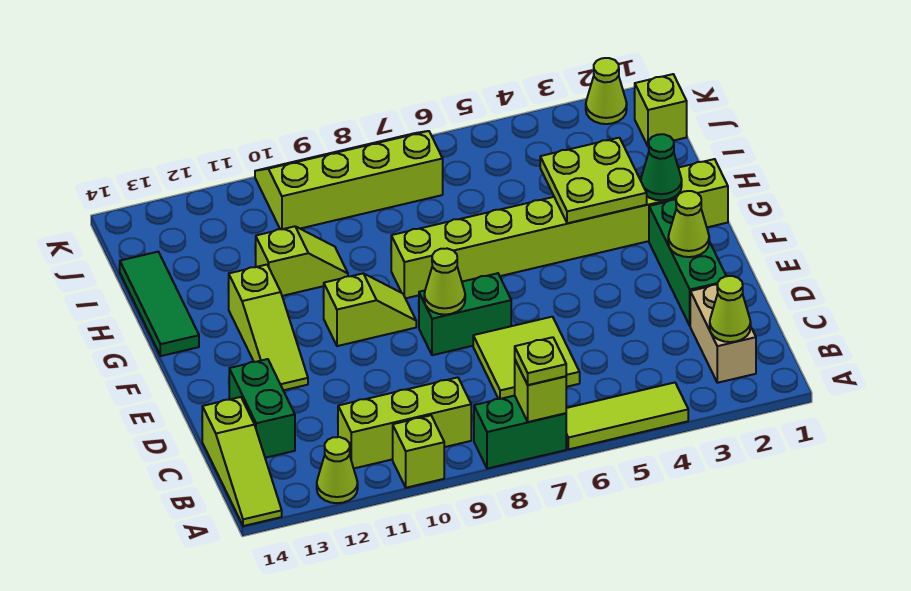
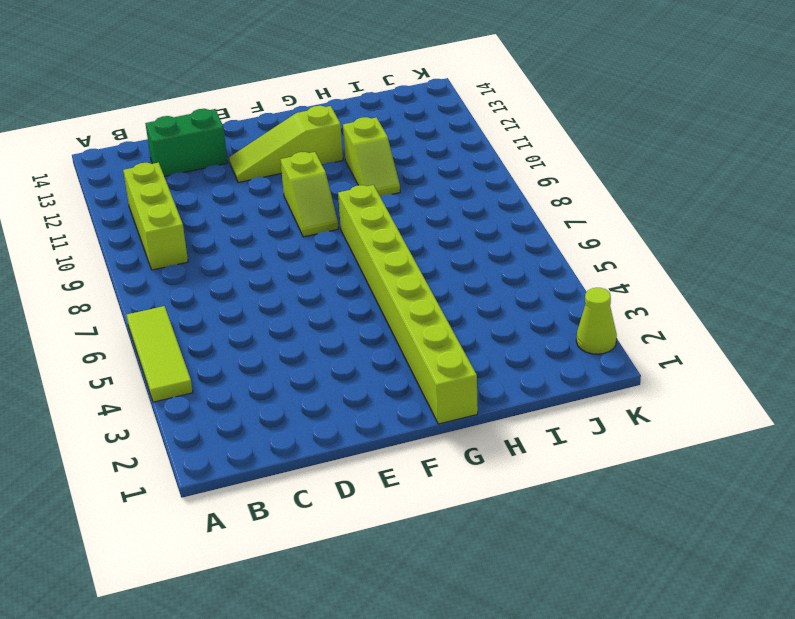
none -> green 1x2 brick [474,396,566,469]
none -> lime 1x1 brick [393,415,444,488]
none -> lime 1x1 cone [317,437,358,503]

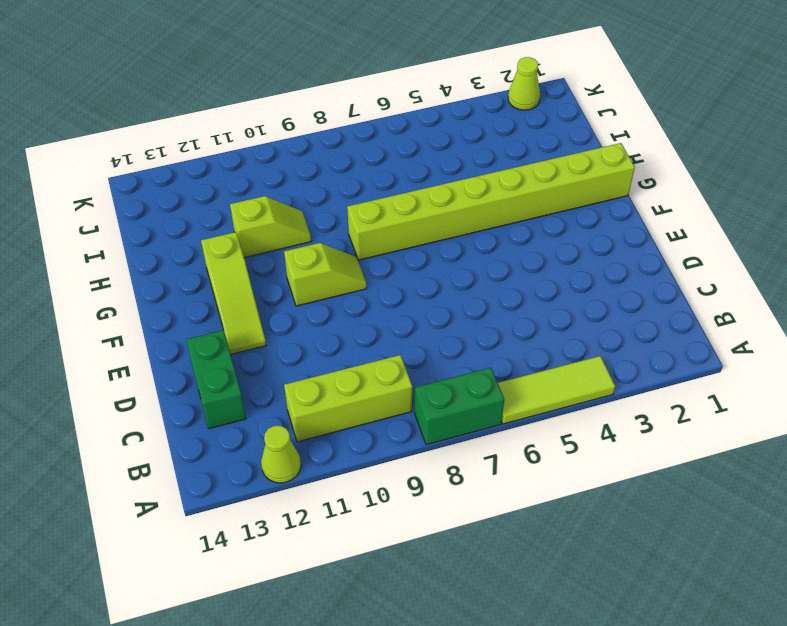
none -> lime 1x1 brick [393,415,444,488]
none -> lime 1x3 slope [202,397,282,526]
none -> tan 1x2 brick [690,285,756,383]

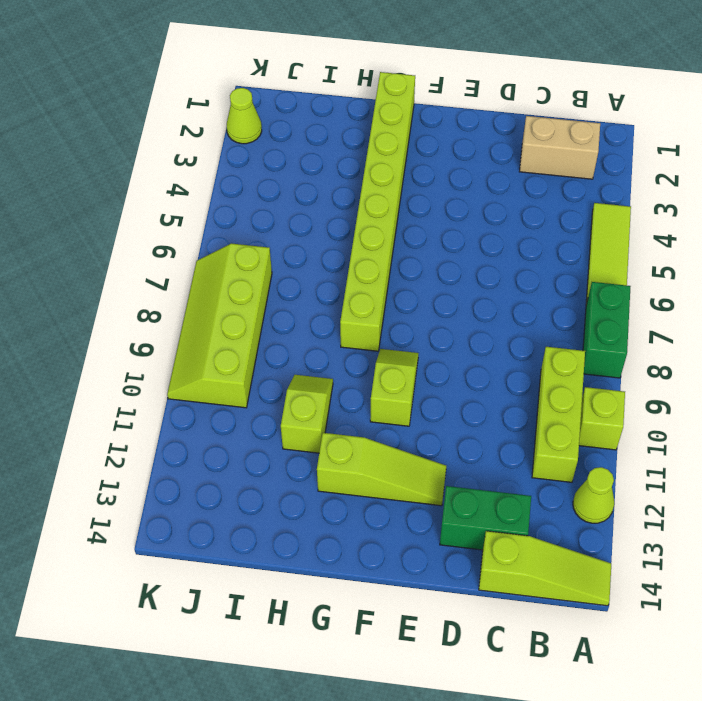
none -> lime 2x2 tile [473,317,580,399]
none -> green 1x3 brick [649,200,726,325]
none -> green 1x2 brick [419,273,511,355]

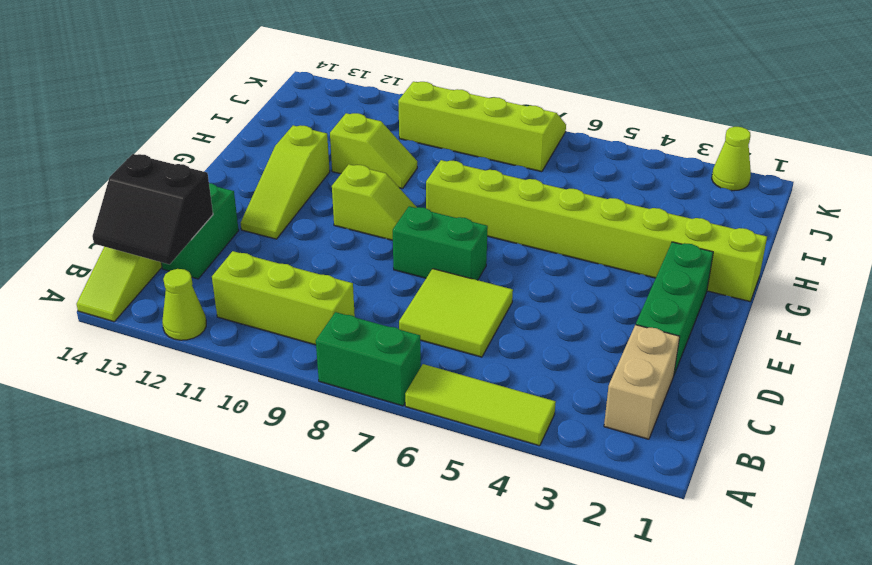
black 2x2 slope [92,154,213,264] -> none
none -> lime 1x1 brick [393,415,444,488]
none -> green 1x3 tile [120,252,199,356]
none -> lime 1x1 brick [634,74,687,147]

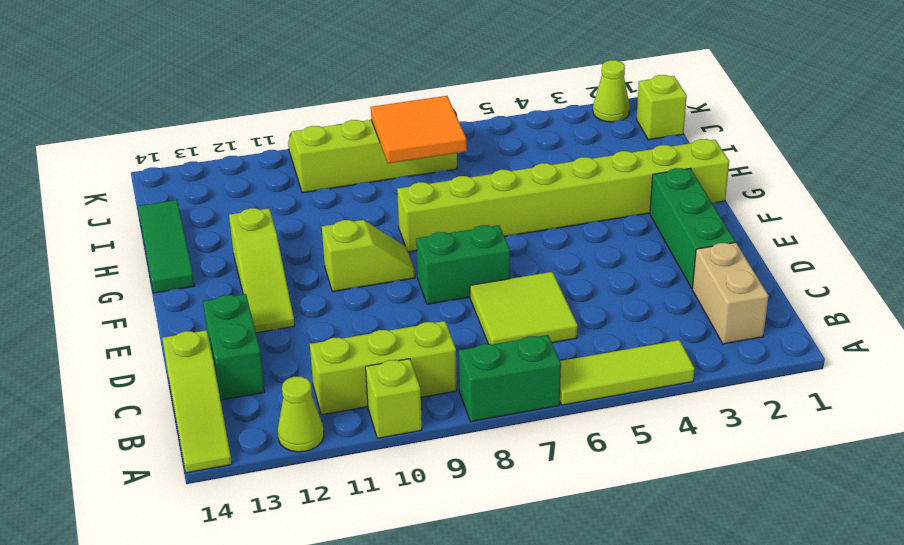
orange 2x2 tile [371,96,467,163] -> none
none -> lime 1x2 slope [256,226,348,296]
none -> lime 1x1 brick [515,360,566,422]
none -> lime 1x1 cone [710,276,751,342]

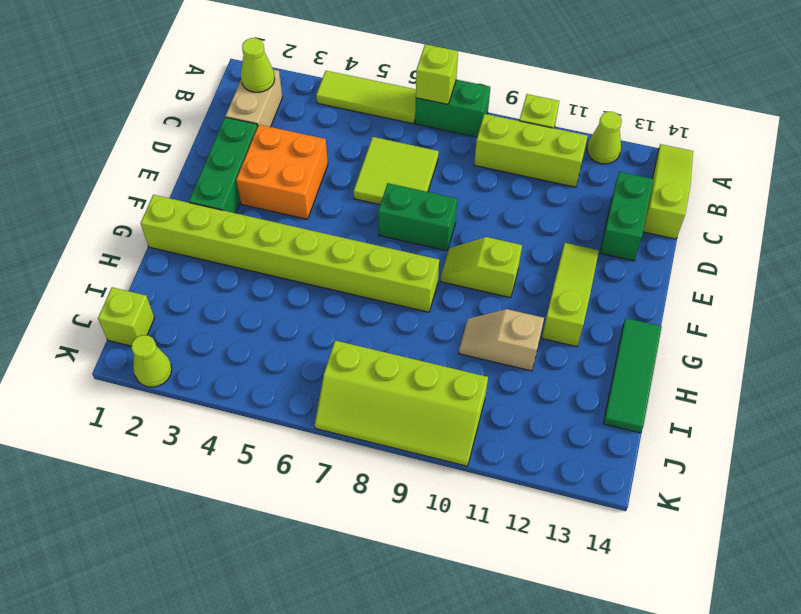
orange 2x2 brick [236,125,328,219] -> none
tan 1x2 slope [459,309,544,371] -> lime 1x2 slope [256,226,348,296]
none -> lime 1x1 cone [668,191,709,257]
none -> lime 1x1 cone [424,249,465,315]
none -> green 1x1 cone [641,134,682,200]

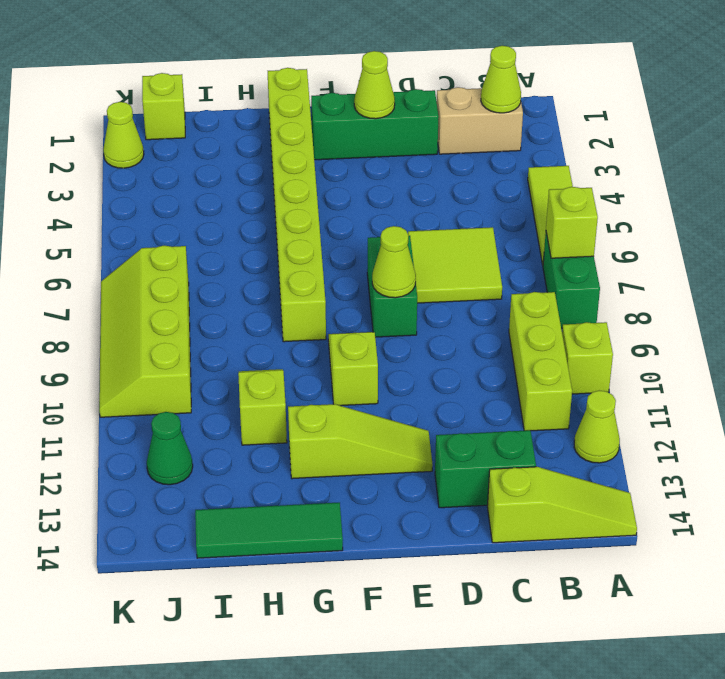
green 1x1 cone [147,412,193,485] -> green 1x1 cone moved to [641,134,682,200]
none -> lime 2x2 plate [540,138,647,223]
none -> lime 1x1 plate [515,337,566,385]

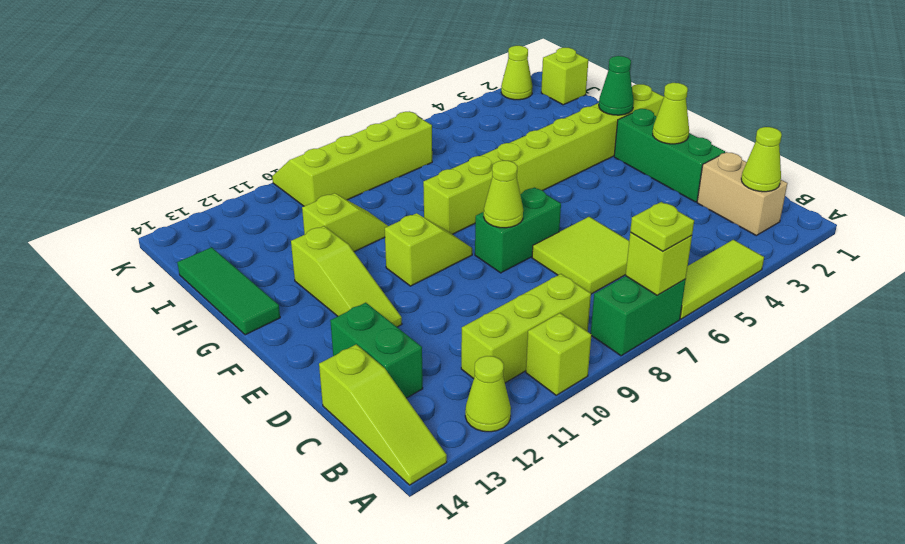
none -> lime 2x2 plate [540,138,647,223]

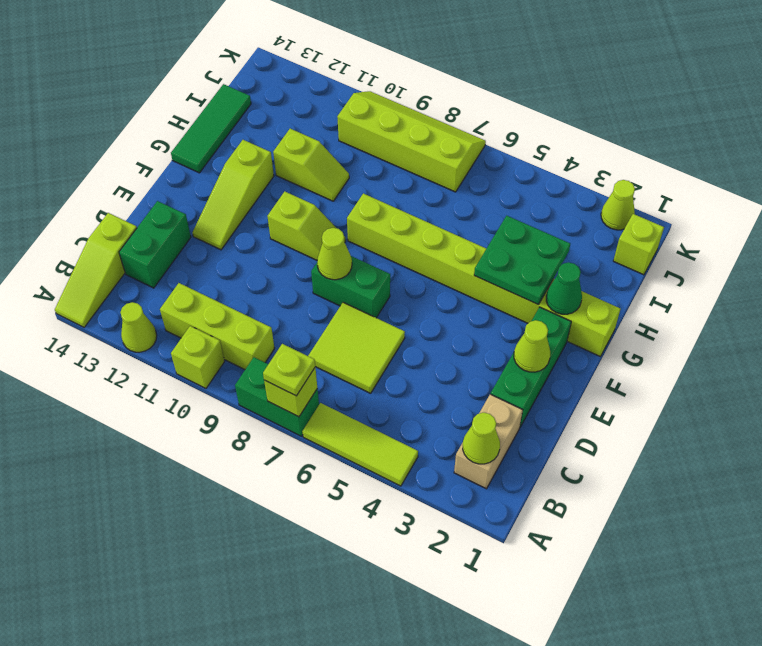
green 2x2 plate [474,216,570,304] -> lime 2x2 plate [540,138,647,223]

